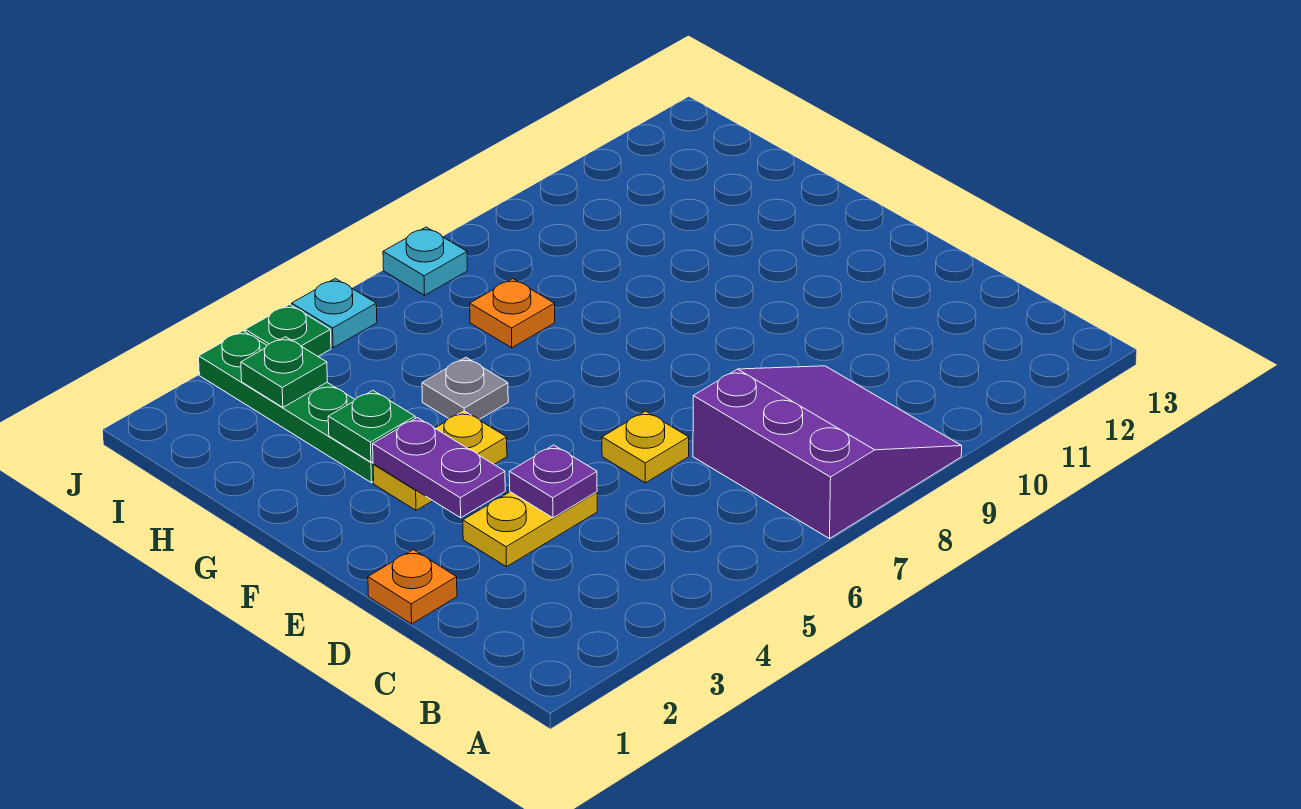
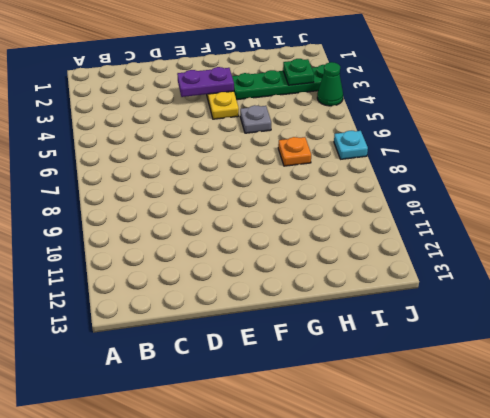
green 1x1 cone [317,62,343,106] -> green 1x1 plate [245,305,331,356]
none -> purple 3x3 slope [693,366,962,539]
none -> orange 1x1 plate [368,550,457,624]
none -> yellow 1x2 plate [463,492,597,567]

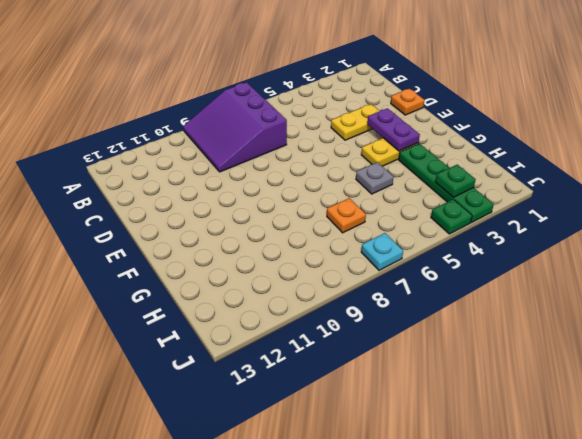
none -> yellow 1x1 plate [602,411,689,483]
none -> cyan 1x1 plate [292,278,377,348]
none -> purple 1x1 plate [509,445,597,518]

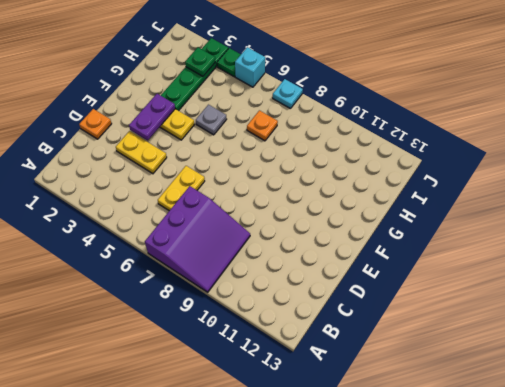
yellow 1x2 plate [158,166,205,211] -> yellow 1x1 plate [602,411,689,483]
cyan 1x1 brick [235,47,265,87] -> cyan 1x1 plate [292,278,377,348]
none -> purple 1x1 plate [509,445,597,518]
none -> green 1x1 plate [328,391,415,462]

